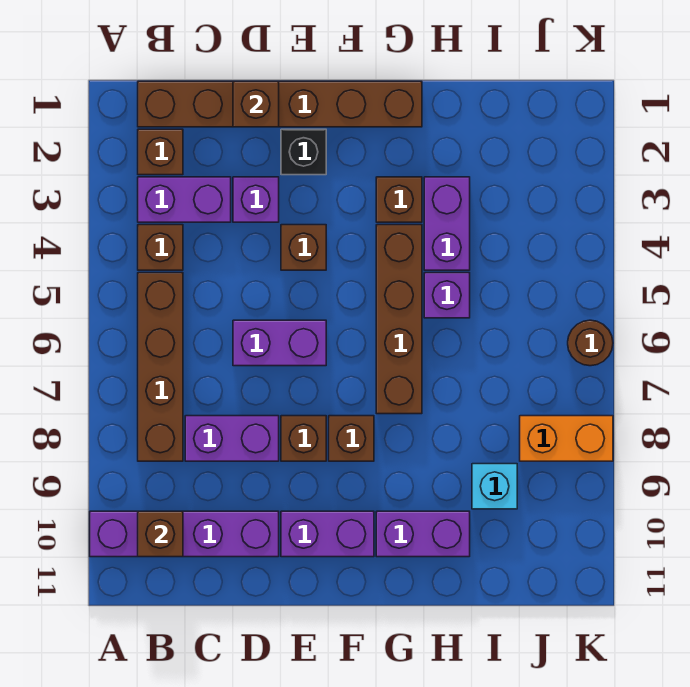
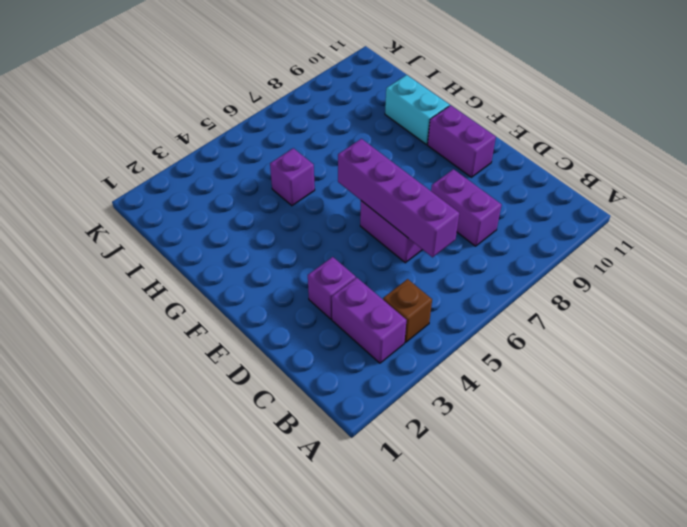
purple 1x4 brick [338,139,459,257] -> purple 1x4 brick moved to [90,511,279,557]
cyan 1x2 brick [385,75,449,145] -> purple 1x2 brick [376,511,470,557]
none -> brown 1x6 brick [138,81,422,127]
none -> brown 1x1 brick [138,129,183,175]
none -> brown 1x4 brick [138,273,183,461]

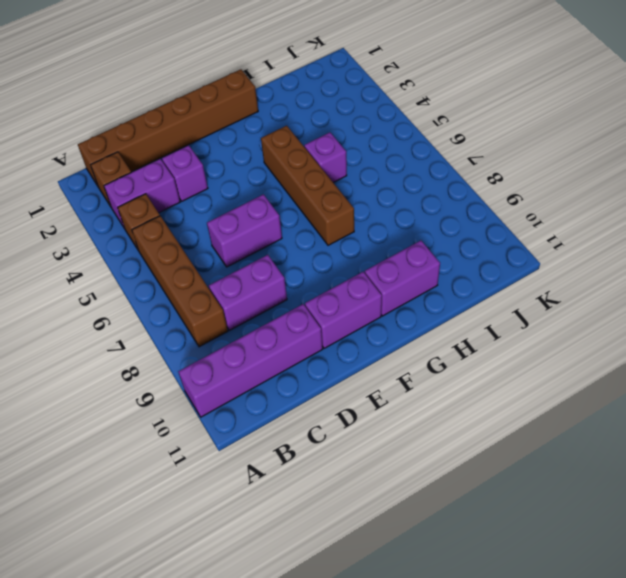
none -> black 1x1 brick [281,129,326,175]
none -> brown 1x1 brick [281,225,326,270]
none -> brown 1x1 brick [281,416,326,461]

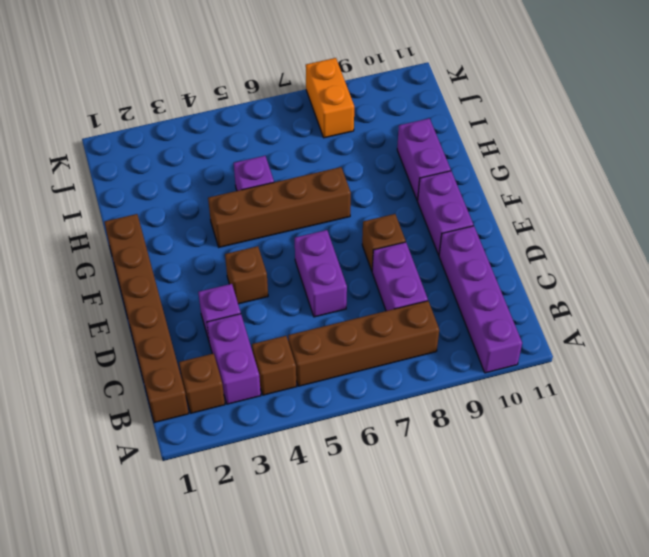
none -> black 1x1 brick [281,129,326,175]
none -> brown 1x1 brick [329,416,374,461]
none -> brown 1x1 brick [376,177,422,222]

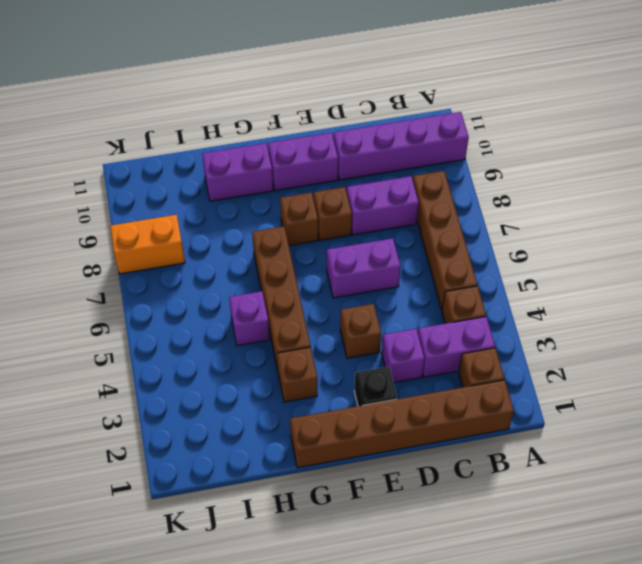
none -> purple 1x2 brick [424,177,470,270]
none -> cyan 1x1 brick [472,464,517,509]
none -> brown 1x1 round brick [568,320,613,366]

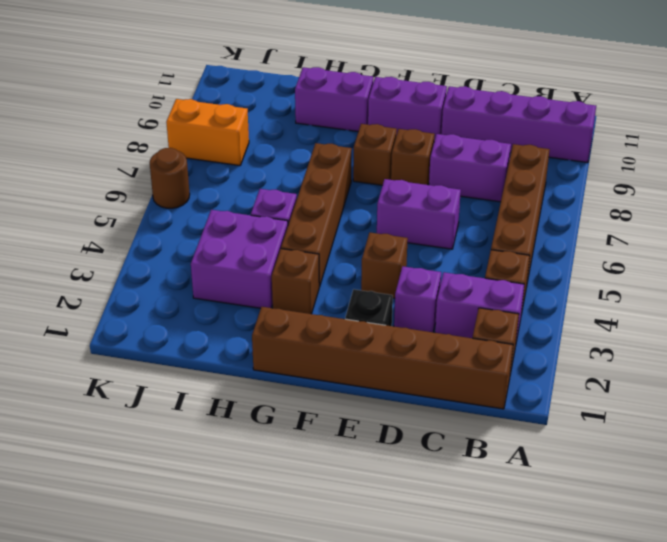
purple 2x2 brick [191,210,288,308] -> purple 1x2 brick [424,177,470,270]
none -> cyan 1x1 brick [472,464,517,509]
none -> brown 1x1 brick [138,511,183,557]
none -> brown 1x1 brick [233,81,279,127]

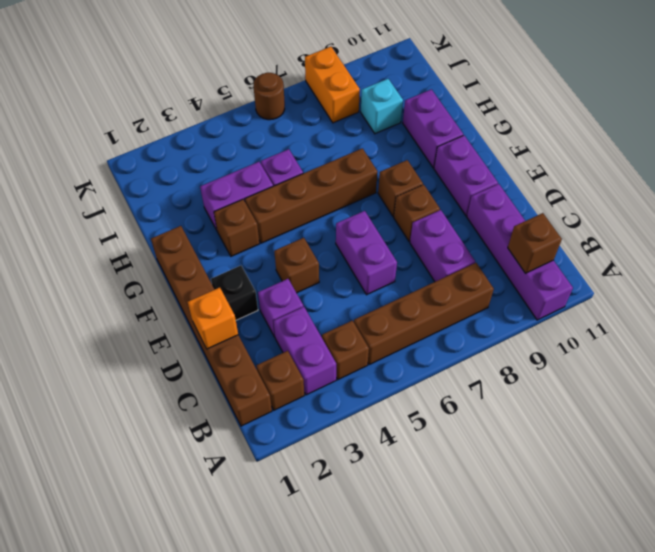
orange 1x1 brick [188,288,238,349] -> brown 1x1 brick [233,81,279,127]

